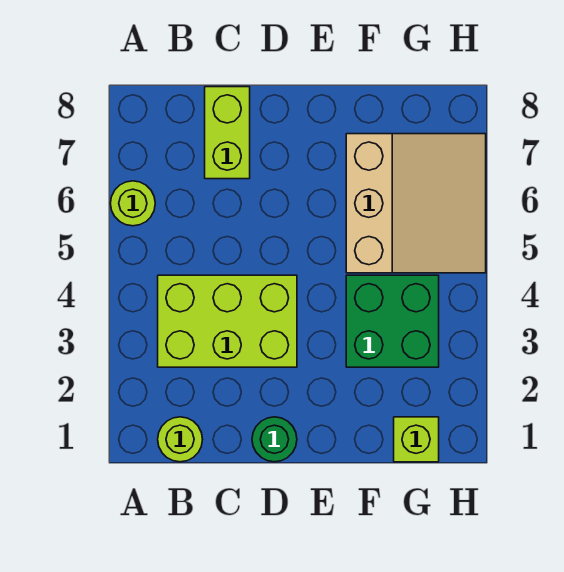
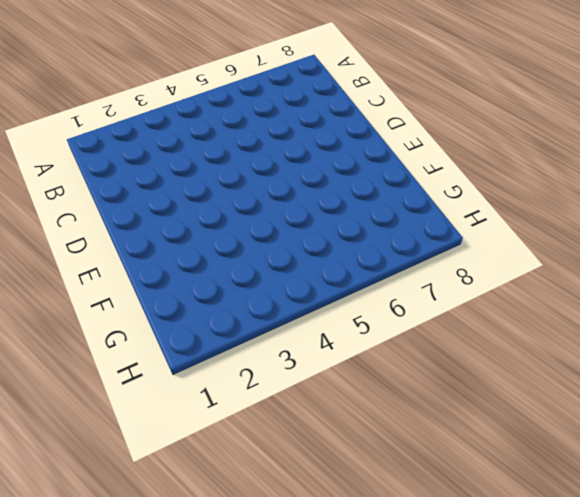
none -> lime 1x1 round brick [110,181,155,226]
none -> lime 1x1 round brick [158,417,203,462]

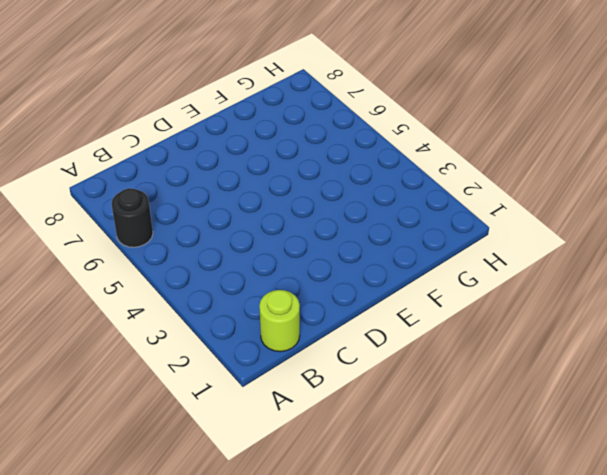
black 1x1 round brick [111,188,153,247] -> lime 1x1 round brick [110,181,155,226]
none -> lime 2x3 brick [158,275,297,367]
none -> lime 1x2 brick [205,87,250,179]

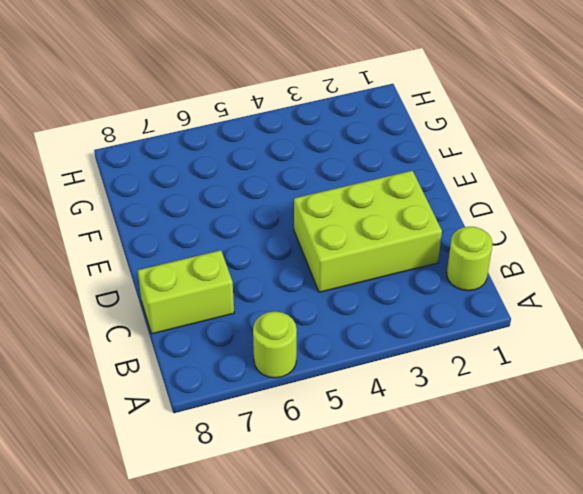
lime 2x3 brick [294,171,442,292] -> lime 2x3 brick turned to [158,275,297,367]
none -> green 1x1 round brick [252,417,297,462]
none -> green 2x2 brick [346,275,439,367]

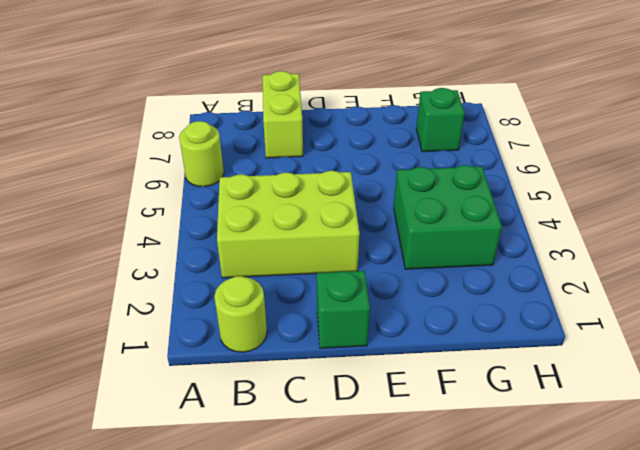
green 1x1 brick [317,271,370,348] -> green 1x1 round brick [252,417,297,462]
green 1x1 brick [416,88,465,152] -> tan 3x3 slope [346,134,486,273]
none -> lime 1x1 brick [394,417,439,462]

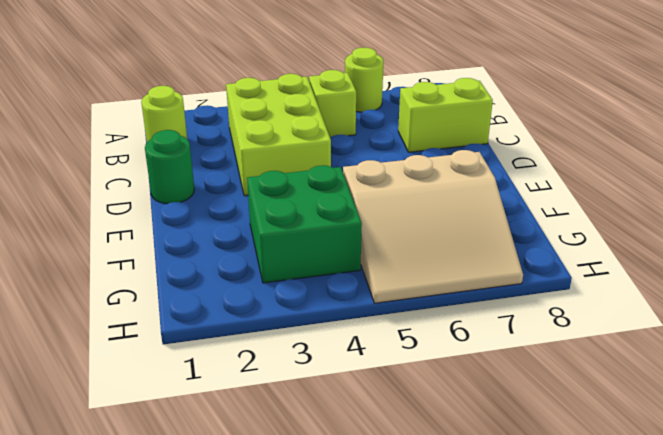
lime 1x1 brick [309,70,356,137] -> lime 1x1 brick moved to [394,417,439,462]

